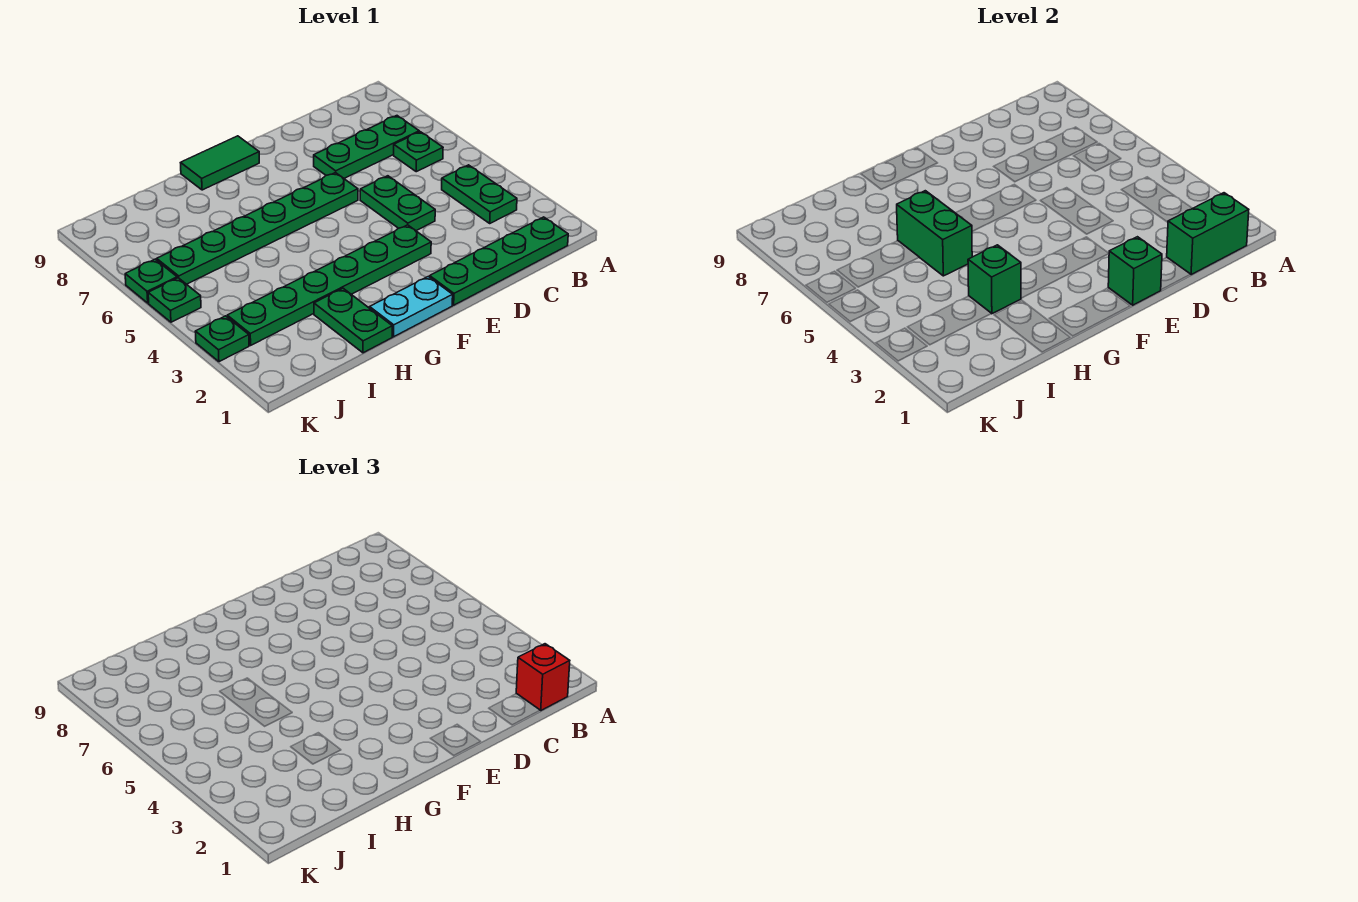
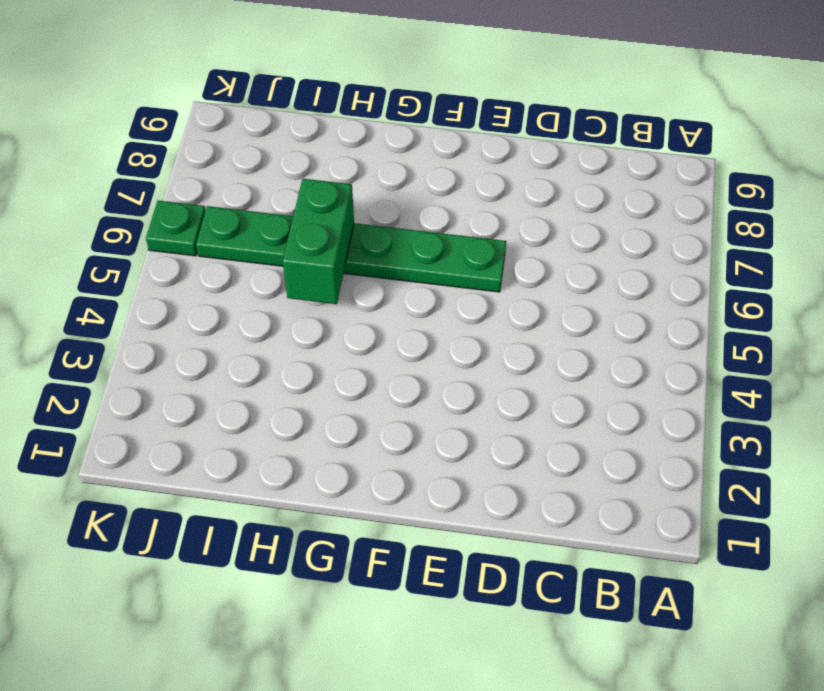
none -> green 1x4 plate [430,217,568,305]
none -> green 1x2 plate [442,165,517,223]
none -> green 1x1 plate [394,132,443,172]

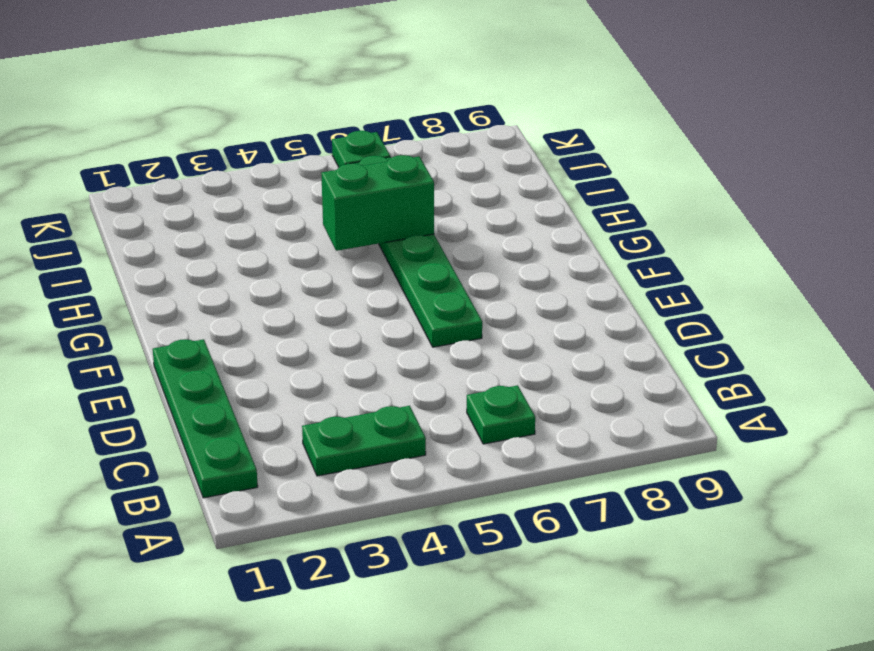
none -> green 1x3 plate [314,116,419,178]
none -> green 1x2 plate [360,176,435,231]
none -> green 1x6 plate [227,225,431,345]

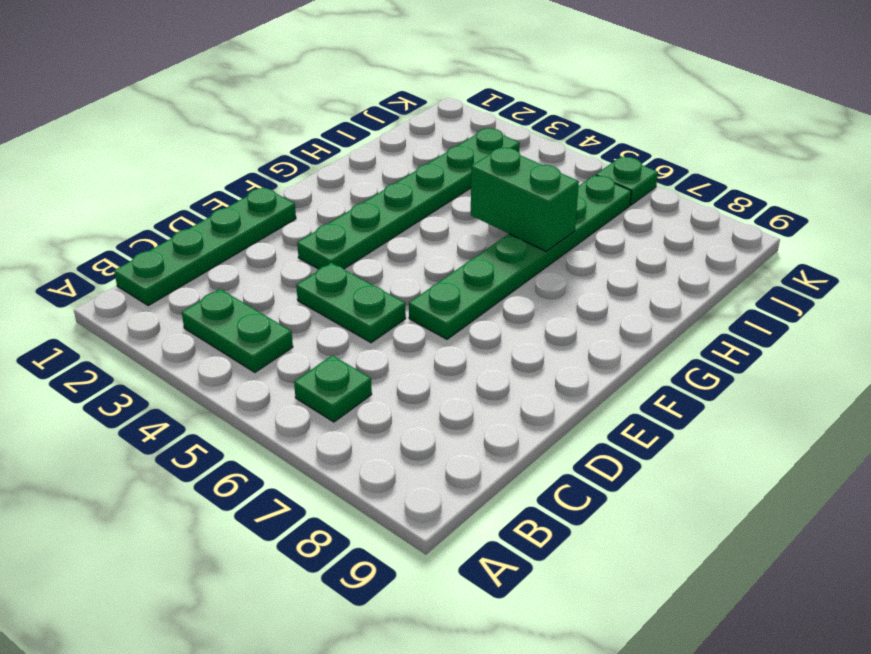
none -> green 1x3 plate [314,116,419,178]
none -> cyan 1x2 plate [370,277,453,337]
none -> green 1x2 tile [181,136,259,190]

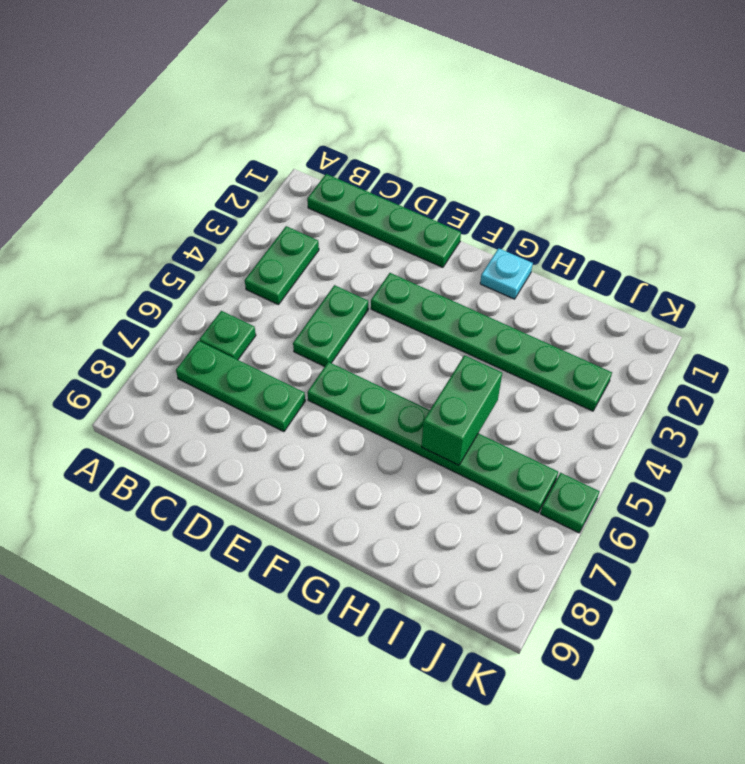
cyan 1x1 plate [480,248,533,299] -> cyan 1x2 plate [370,277,453,337]
none -> green 1x2 tile [181,136,259,190]
none -> green 1x2 plate [314,288,392,353]
none -> green 1x1 plate [195,316,249,362]

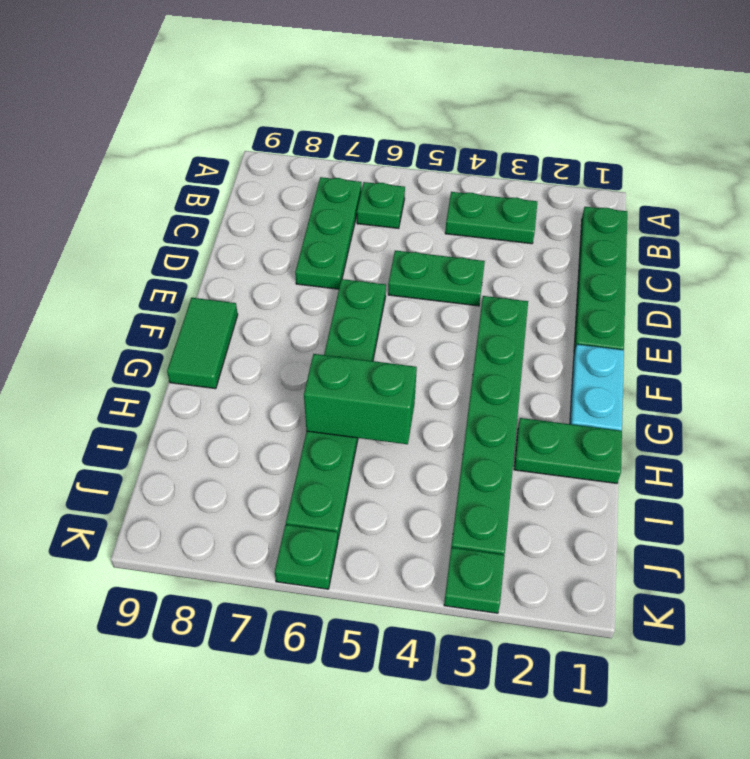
none -> green 1x1 plate [148,278,201,322]
none -> green 1x2 brick [1167,193,1249,275]
none -> green 1x1 brick [1108,237,1162,305]

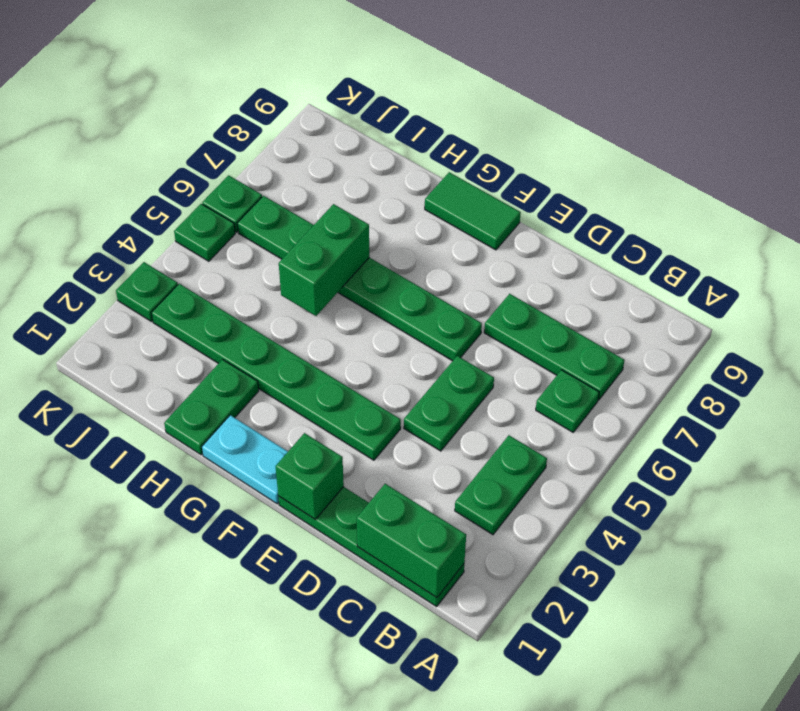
none -> green 1x1 brick [968,245,1021,314]
none -> red 1x1 brick [516,644,570,710]

